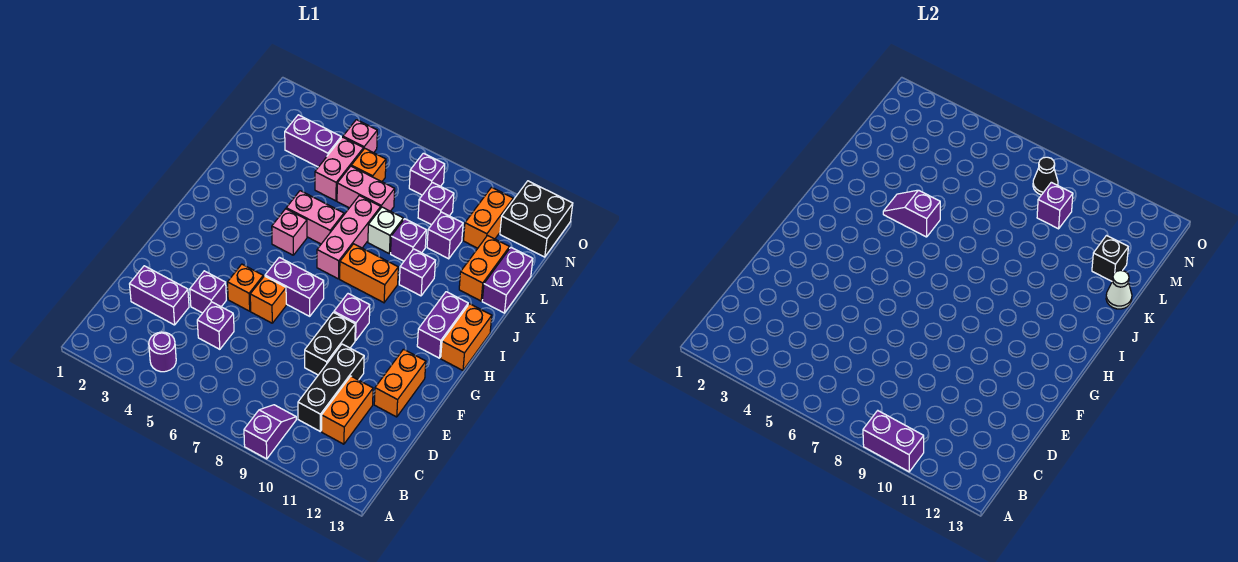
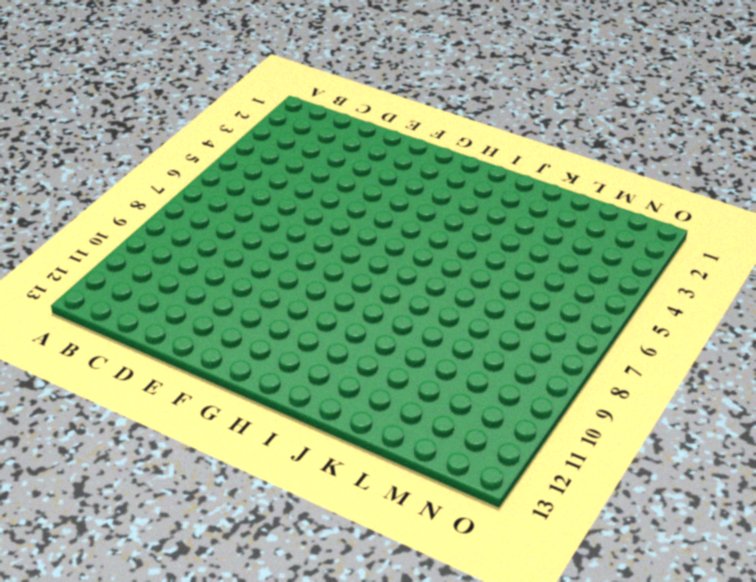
none -> purple 1x2 slope [244,405,296,459]
none -> purple 1x1 round brick [149,332,176,372]
none -> black 1x3 brick [298,344,364,431]
none -> orange 1x2 brick [322,376,373,444]

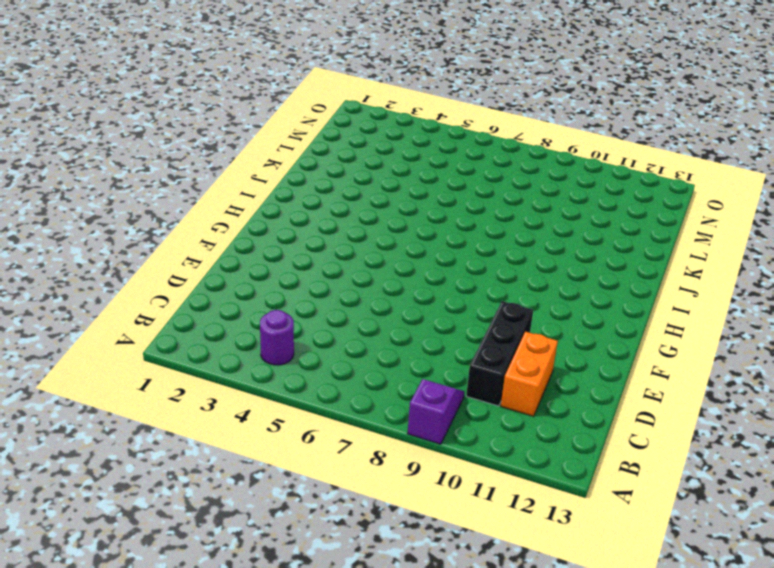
none -> purple 1x2 brick [130,266,189,325]
none -> purple 1x1 brick [197,302,234,349]
none -> purple 1x1 brick [190,271,226,313]
none -> black 1x2 brick [305,312,355,375]

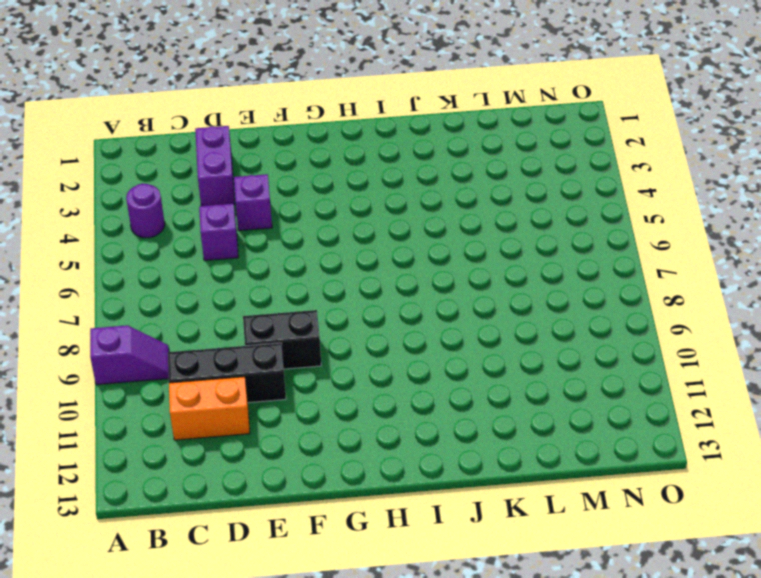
none -> orange 1x2 brick [374,349,426,417]
none -> orange 1x1 brick [228,264,263,311]
none -> orange 1x1 brick [250,276,286,323]
none -> purple 1x2 brick [265,257,324,316]

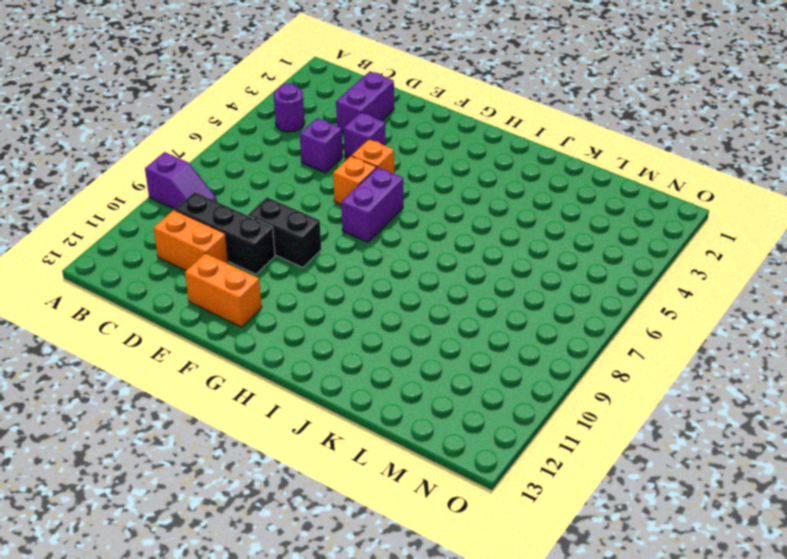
none -> purple 1x1 brick [334,294,370,341]
none -> purple 1x2 brick [417,292,468,358]
none -> orange 1x2 brick [441,304,492,370]
none -> pink 1x1 brick [272,209,307,255]

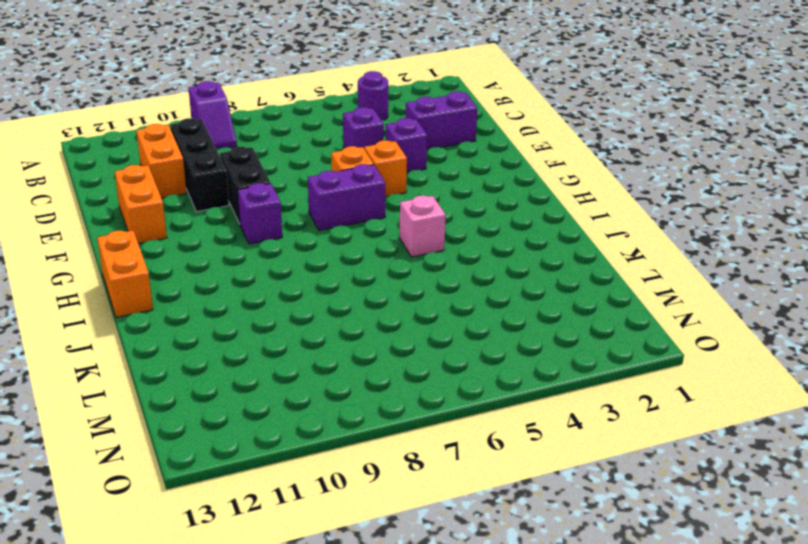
none -> purple 1x2 brick [417,292,468,358]
none -> pink 1x3 brick [317,196,381,279]
none -> orange 1x2 brick [340,244,398,303]
none -> pink 1x2 brick [286,191,344,244]

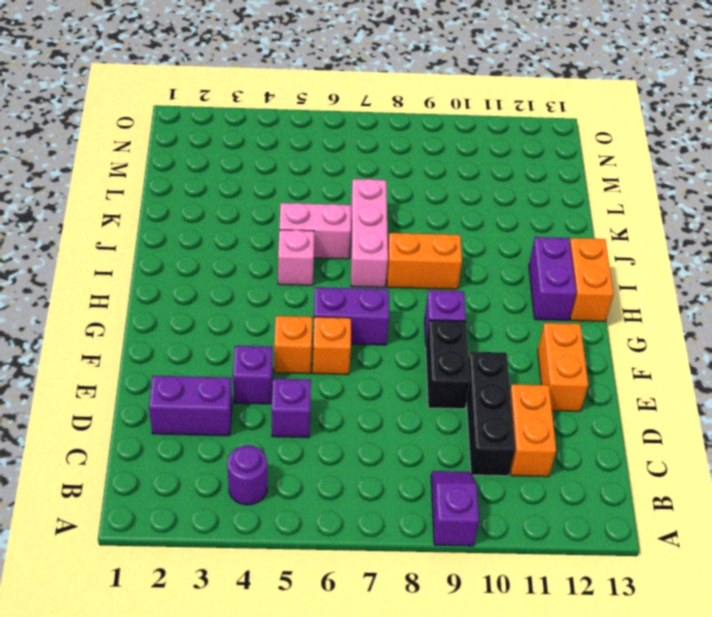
none -> purple 1x1 brick [399,249,436,296]
none -> white 1x1 brick [368,207,403,253]
none -> purple 1x1 brick [391,219,426,261]
none -> orange 1x2 brick [459,236,509,301]

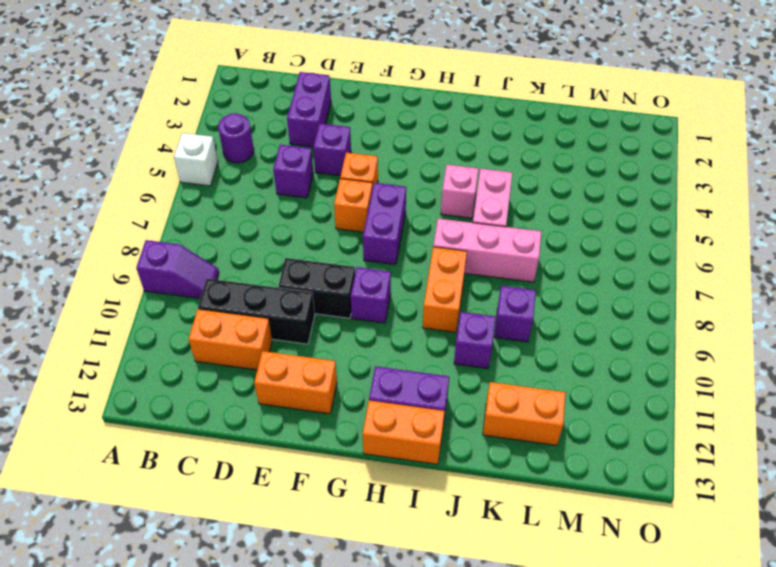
white 1x1 brick [174,133,218,186] -> white 1x1 brick moved to [368,207,403,253]
none -> purple 1x2 brick [482,247,533,313]
none -> pink 1x2 brick [315,137,364,201]
none -> pink 1x2 brick [337,166,395,211]
none -> purple 1x1 brick [427,212,463,259]

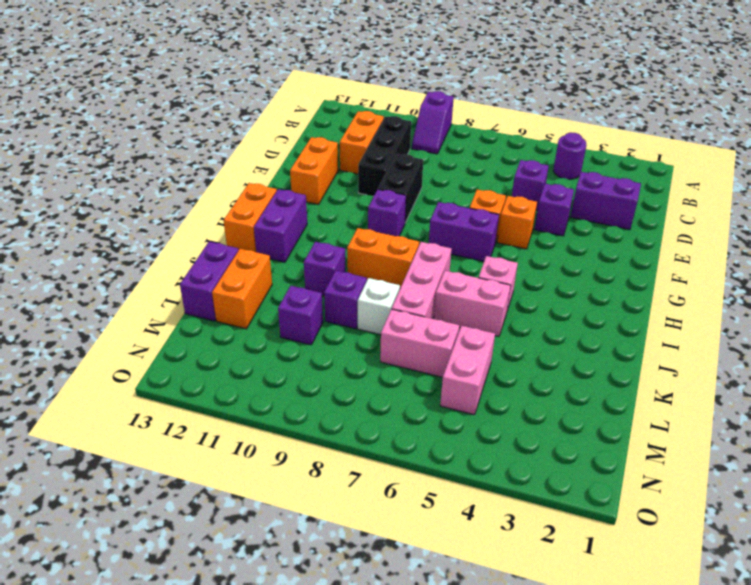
none -> purple 1x2 brick [285,115,341,167]
none -> orange 1x1 brick [351,148,386,182]
none -> purple 1x1 brick [418,182,454,225]
none -> orange 1x2 brick [464,187,513,248]

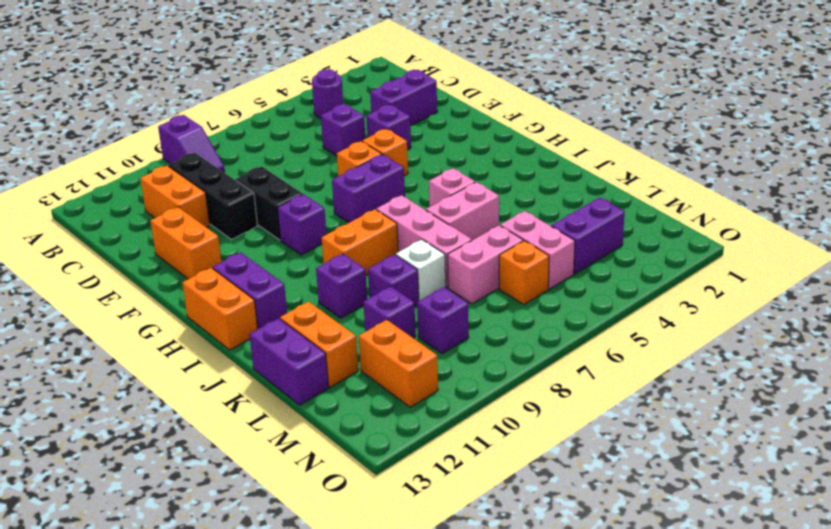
none -> pink 1x1 brick [343,120,377,153]
none -> purple 1x1 brick [409,153,445,195]
none -> black 2x2 brick [500,181,573,257]
none -> purple 1x2 brick [863,411,924,472]

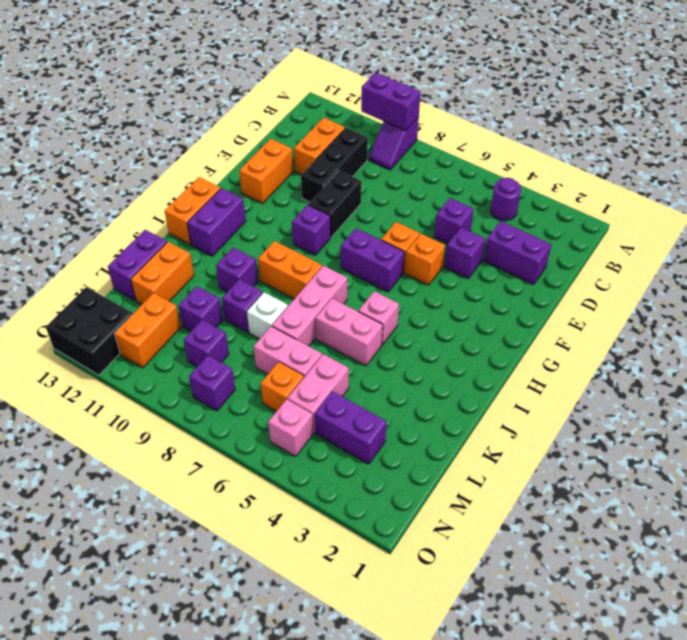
none -> purple 1x2 slope [883,190,940,237]
none -> white 1x1 cone [1106,271,1132,309]
none -> black 1x1 brick [1092,236,1128,281]
none -> purple 1x1 brick [1037,182,1073,229]

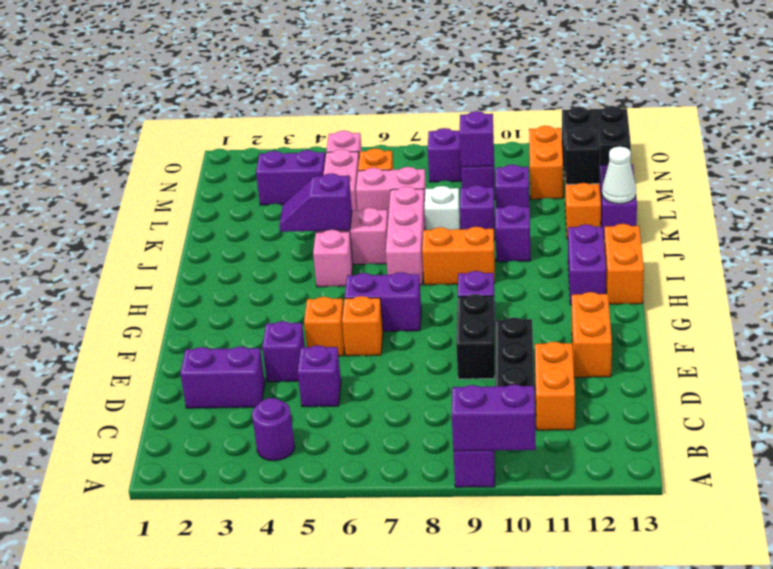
none -> black 1x1 cone [1033,157,1058,195]

